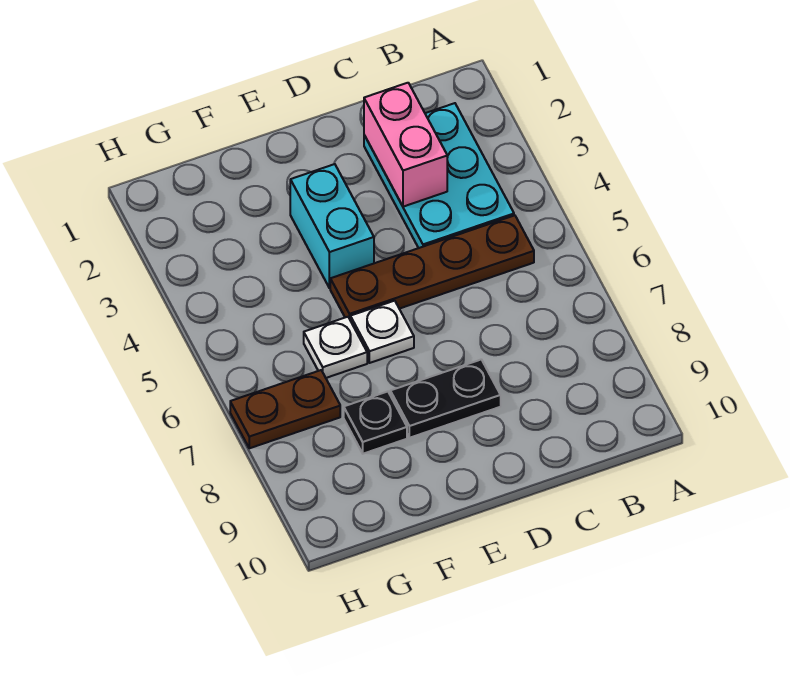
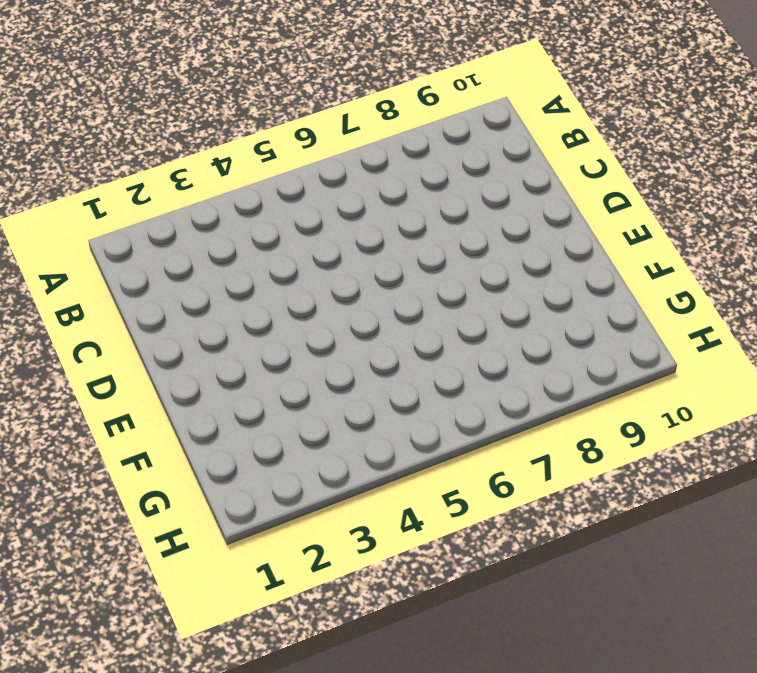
none -> cyan 2x3 plate [364,103,514,248]
none -> brown 1x4 plate [330,215,534,319]

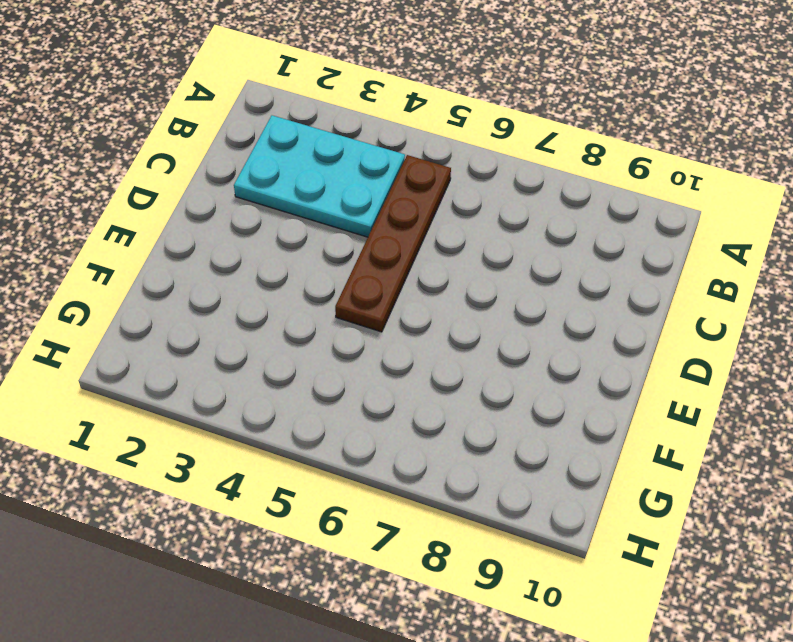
none -> black 1x2 plate [390,359,501,438]
none -> cyan 1x2 brick [290,164,374,288]

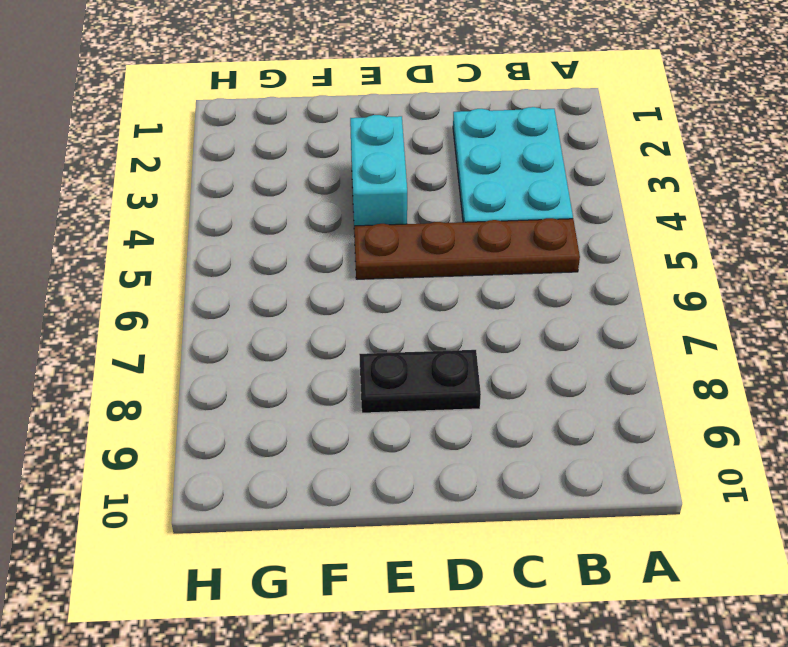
none -> white 1x1 plate [350,301,414,363]
none -> white 1x1 plate [304,317,367,378]

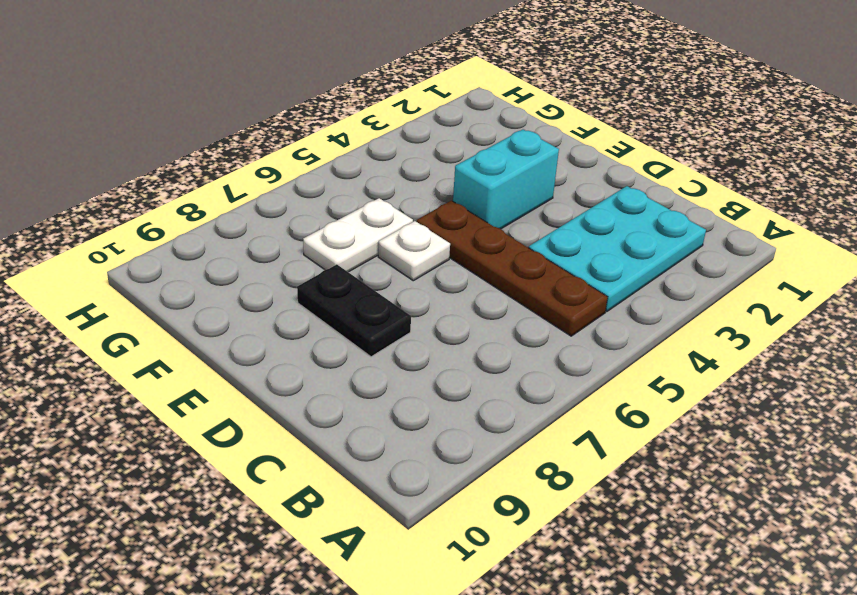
white 1x2 plate [303,198,413,272] -> white 1x1 plate [304,317,367,378]
none -> black 1x1 plate [344,392,407,454]
none -> brown 1x2 plate [230,370,340,448]

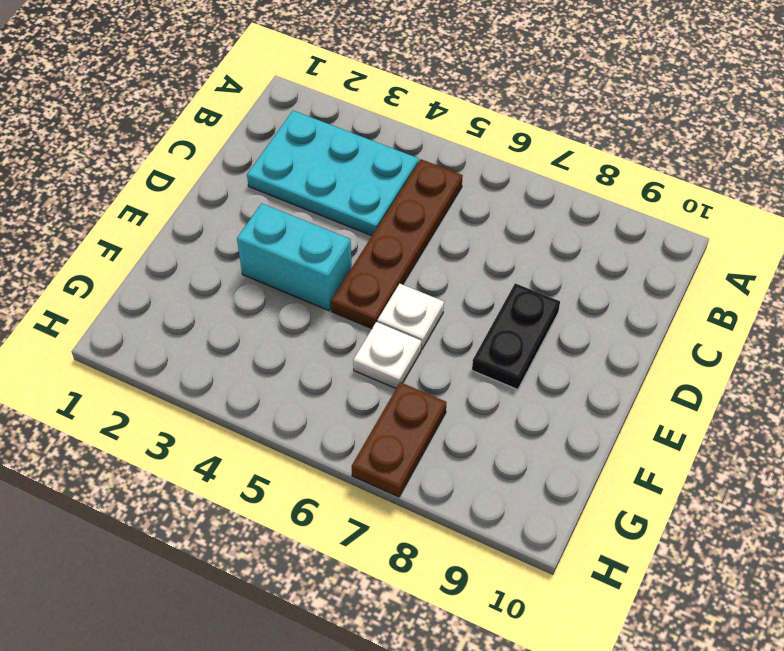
none -> black 1x1 plate [344,392,407,454]
none -> pink 1x2 brick [364,83,447,207]

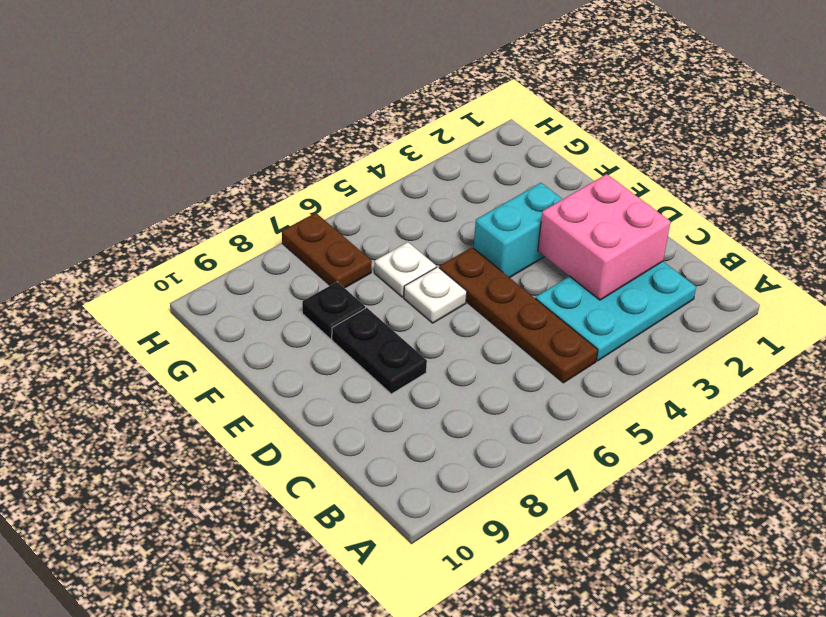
pink 2x2 brick [538,174,670,300] -> pink 1x2 brick [364,83,447,207]

